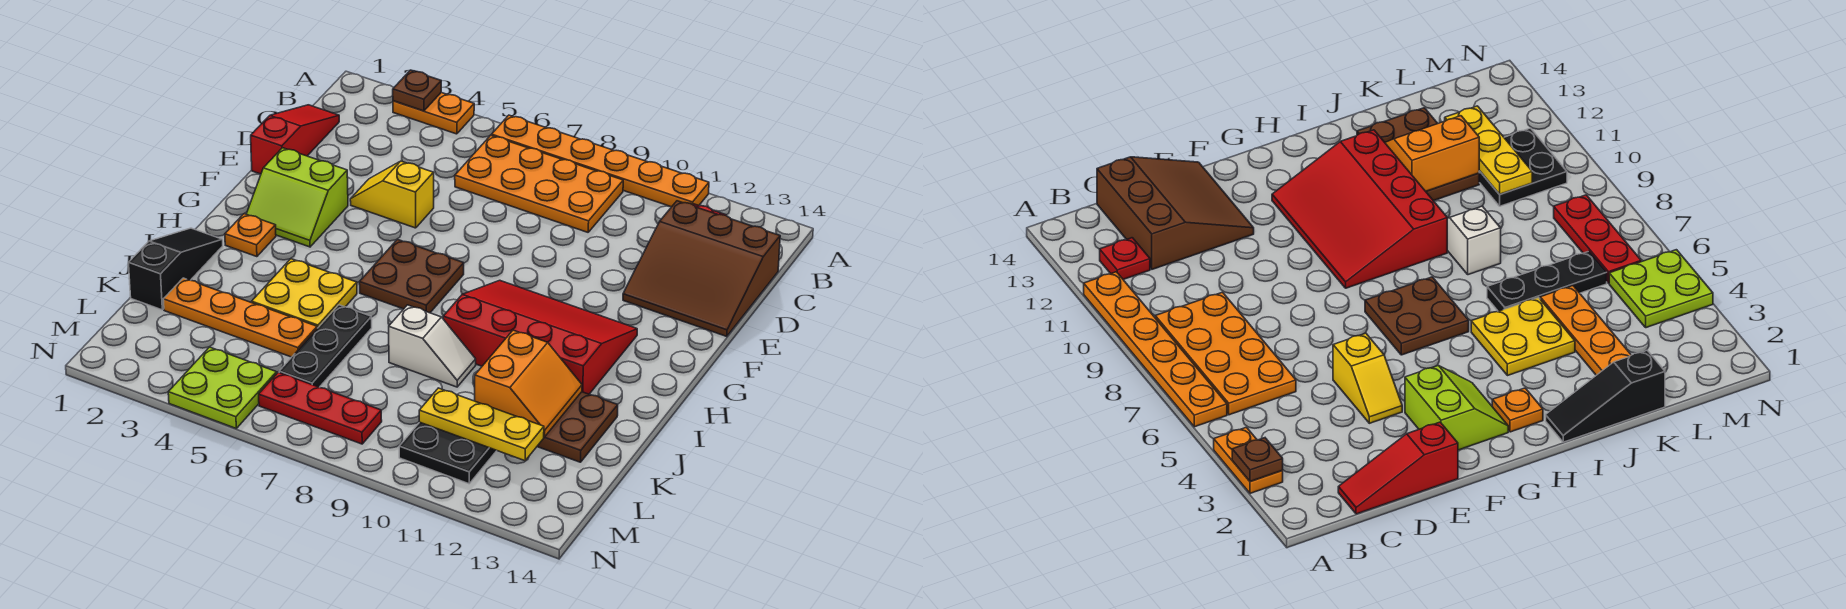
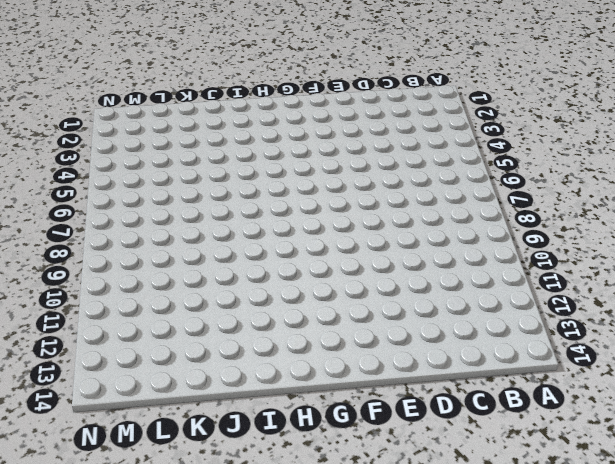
none -> orange 1x2 plate [393,93,474,134]
none -> orange 1x6 plate [492,115,709,207]
none -> orange 2x4 plate [455,135,623,232]

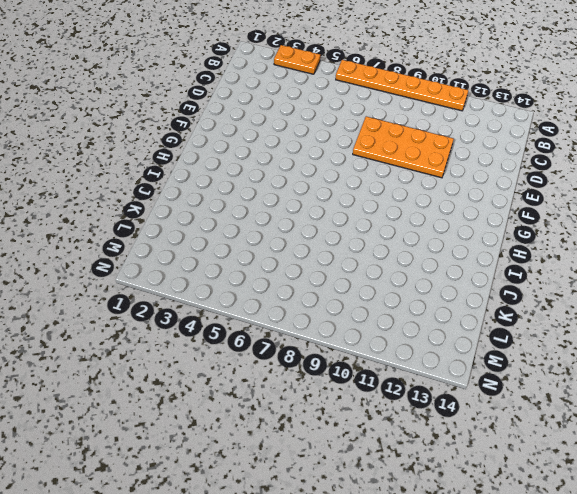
orange 2x4 plate [353,116,454,178] -> orange 2x4 plate moved to [455,135,623,232]
none -> red 1x1 plate [1100,238,1150,280]
none -> red 1x3 slope [251,105,339,174]
none -> brown 3x3 slope [623,201,780,337]

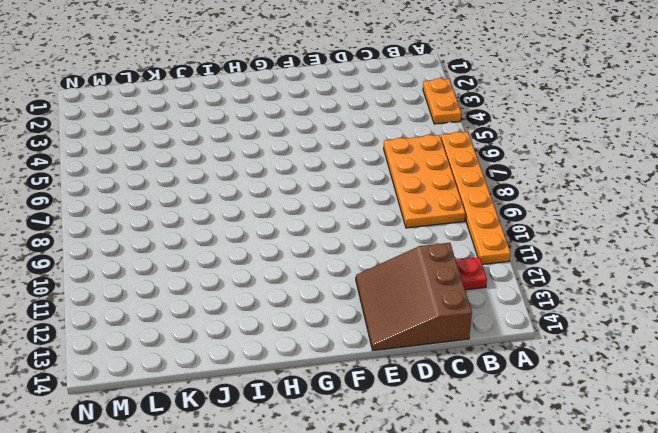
none -> red 1x3 slope [251,105,339,174]
none -> yellow 1x2 slope [350,161,434,228]
none -> lime 2x2 slope [247,148,348,247]

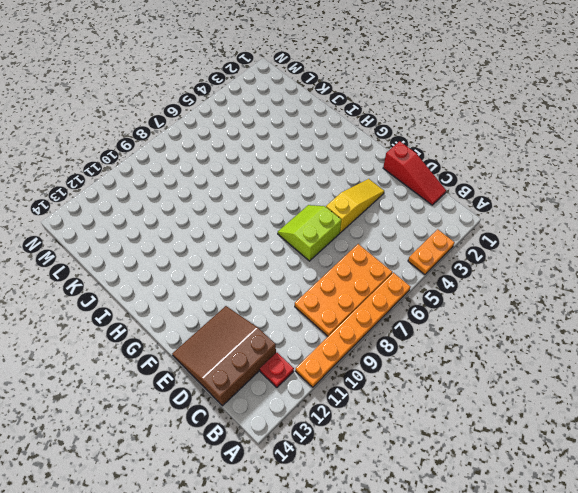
yellow 1x3 slope [326,179,384,233] -> yellow 1x2 slope [350,161,434,228]
lime 2x2 slope [278,205,341,261] -> lime 2x2 slope moved to [247,148,348,247]
none -> brown 2x2 plate [359,240,464,313]
none -> red 3x4 slope [443,280,637,394]
none -> orange 1x1 plate [225,214,276,257]

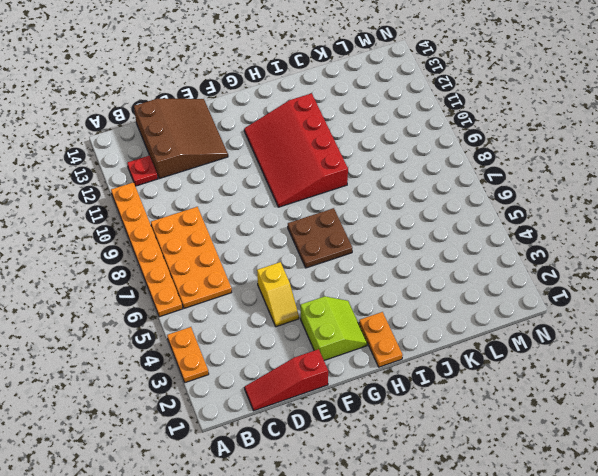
orange 1x2 plate [359,312,403,367] -> orange 1x1 plate [225,214,276,257]
none -> black 1x3 slope [129,228,223,310]
none -> yellow 2x2 plate [252,259,357,328]
none -> black 1x3 plate [279,305,372,387]

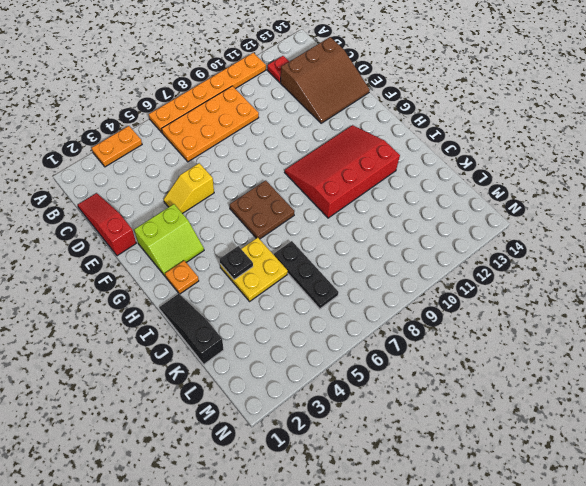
black 1x1 plate [220,246,253,280] -> none
none -> white 1x2 slope [389,305,476,387]
none -> brown 2x3 plate [537,392,618,462]
none -> orange 1x4 plate [163,278,317,357]

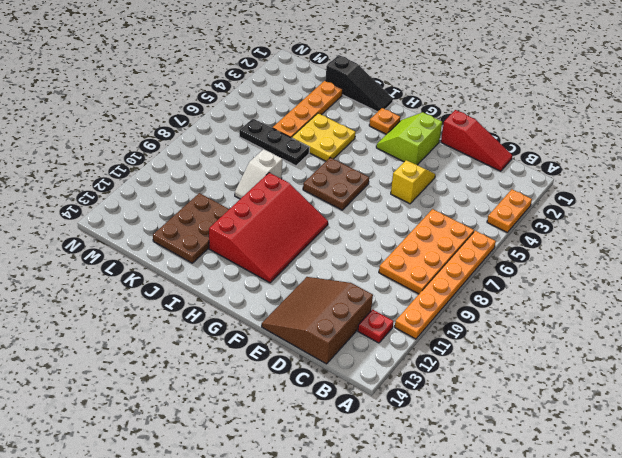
none -> black 2x2 plate [399,422,497,484]
none -> lime 2x2 plate [168,347,277,428]
none -> red 1x3 plate [259,372,382,444]

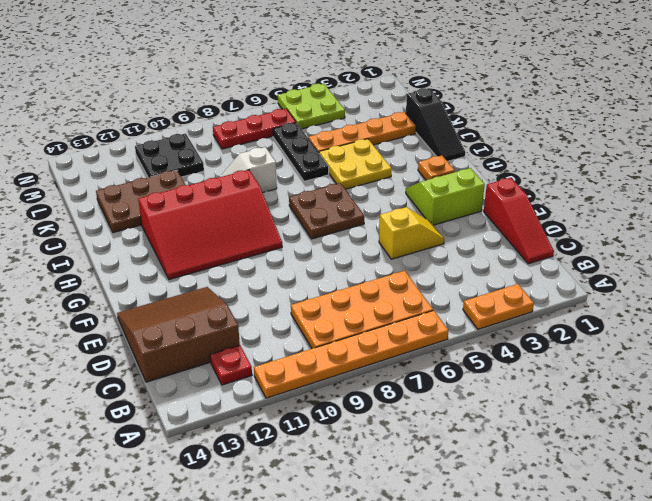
none -> brown 1x1 plate [393,70,441,111]
none -> orange 2x2 slope [475,330,582,437]
none -> yellow 1x3 plate [419,388,544,461]

